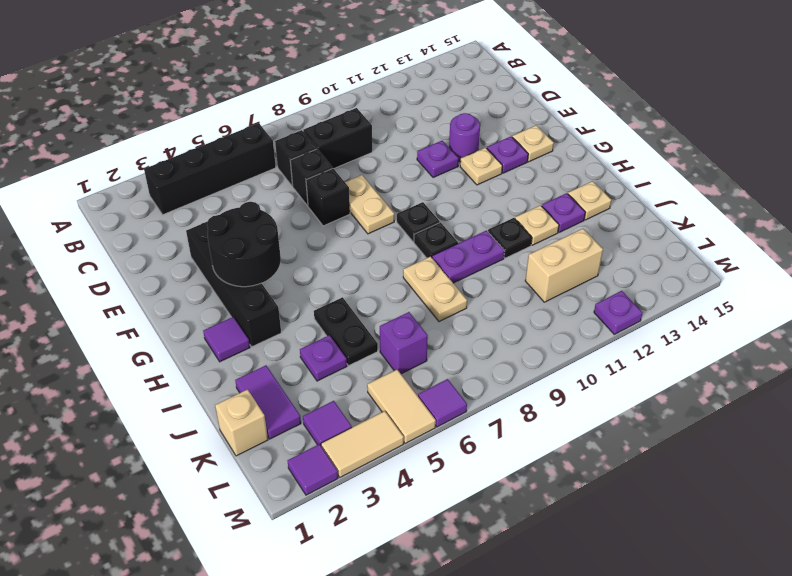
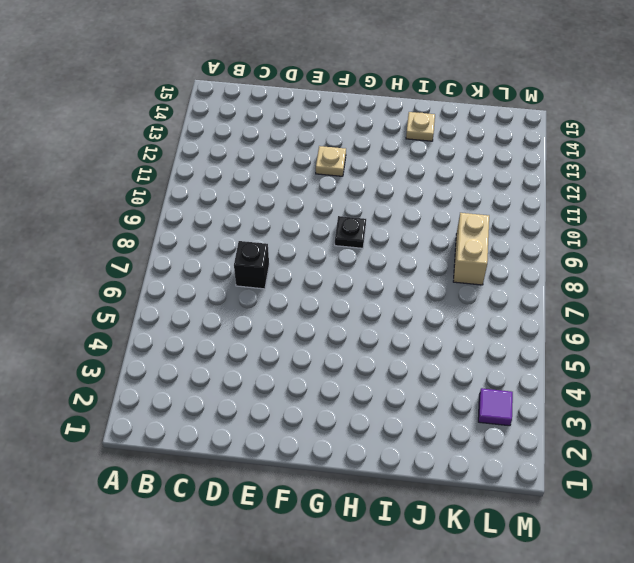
tan 1x2 brick [453,213,489,285] -> tan 1x2 brick moved to [525,229,603,302]
none -> black 1x4 brick [144,123,276,215]
none -> black 1x1 brick [275,130,317,186]
none -> black 1x2 brick [303,108,372,169]
none -> black 1x4 brick [186,222,281,347]

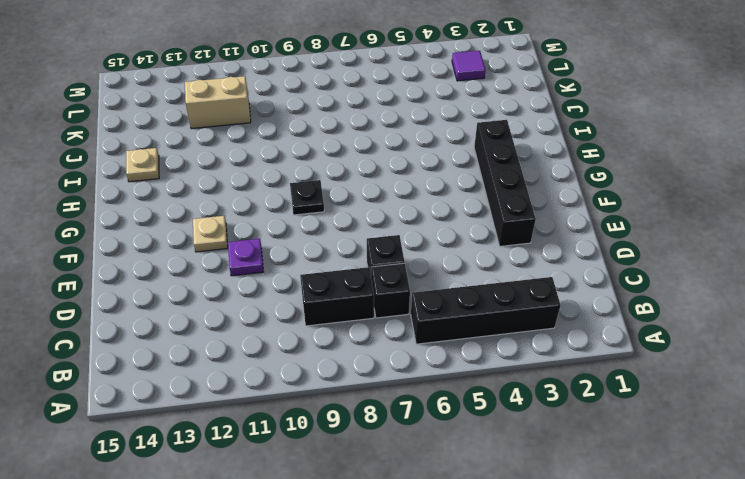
none -> black 1x1 brick [306,169,350,226]
none -> tan 1x2 plate [345,175,394,234]
none -> purple 1x1 round brick [449,113,480,162]
none -> purple 1x1 plate [487,137,528,173]

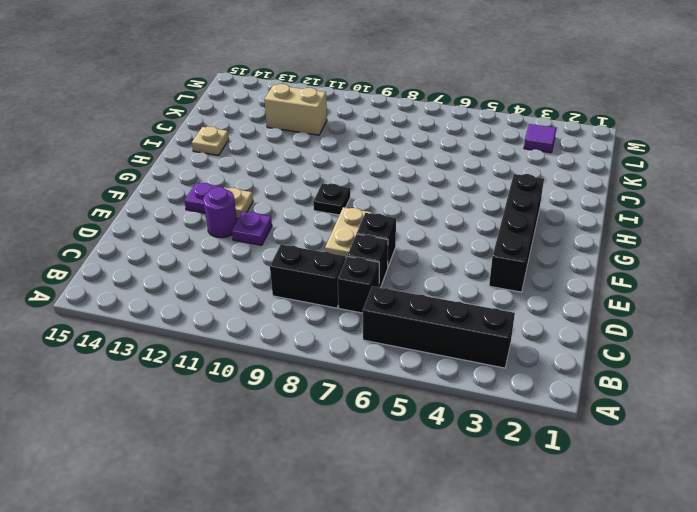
none -> tan 1x1 plate [512,125,554,162]
none -> purple 1x1 tile [203,317,250,362]
none -> black 1x1 plate [414,222,458,258]
none -> black 1x2 plate [314,297,378,366]

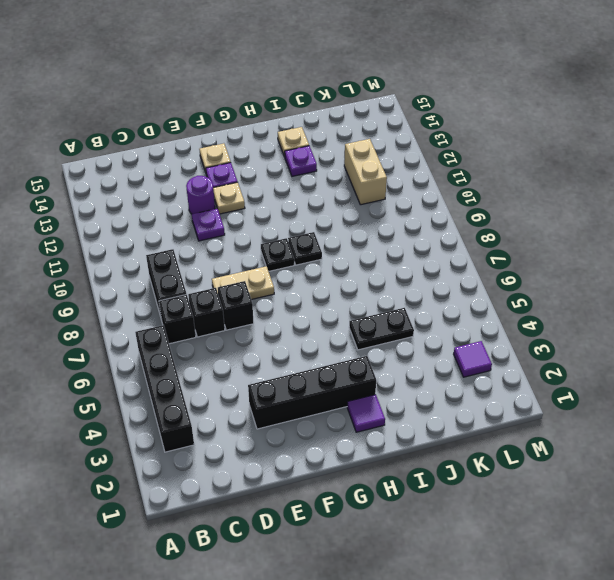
none -> tan 1x2 plate [403,257,467,322]
none -> purple 1x2 plate [432,231,505,283]
none -> black 1x1 plate [488,218,532,258]
none -> tan 1x1 plate [515,205,559,245]

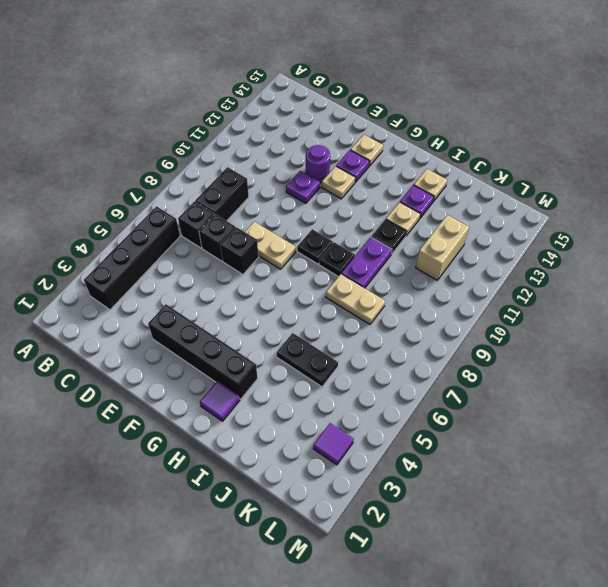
none -> purple 1x2 tile [235,365,301,439]
none -> purple 1x1 plate [300,335,347,381]
none -> tan 1x1 brick [215,390,268,456]
none -> purple 1x1 brick [380,312,428,374]

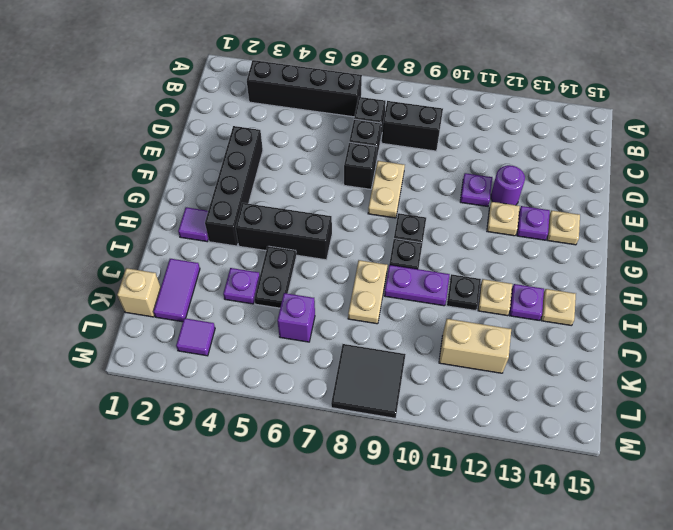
black 1x3 brick [235,203,332,260] -> none
black 2x2 tile [331,344,406,418] -> none
none -> tan 1x2 tile [367,370,436,444]
none -> purple 1x1 tile [288,444,338,495]
none -> tan 1x2 tile [321,411,404,477]
none -> purple 1x1 tile [418,379,467,427]

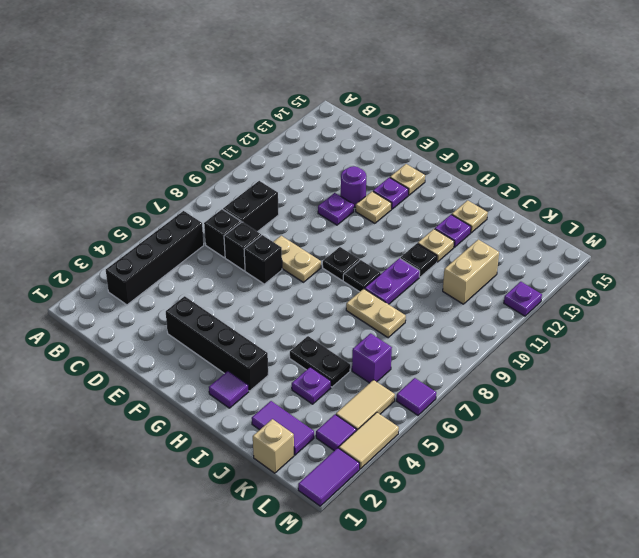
tan 1x2 tile [336,380,395,431] -> tan 1x2 tile turned to [367,370,436,444]
purple 1x2 tile [298,448,360,506] -> purple 1x1 tile [288,444,338,495]
none -> black 2x2 round brick [207,202,281,287]

